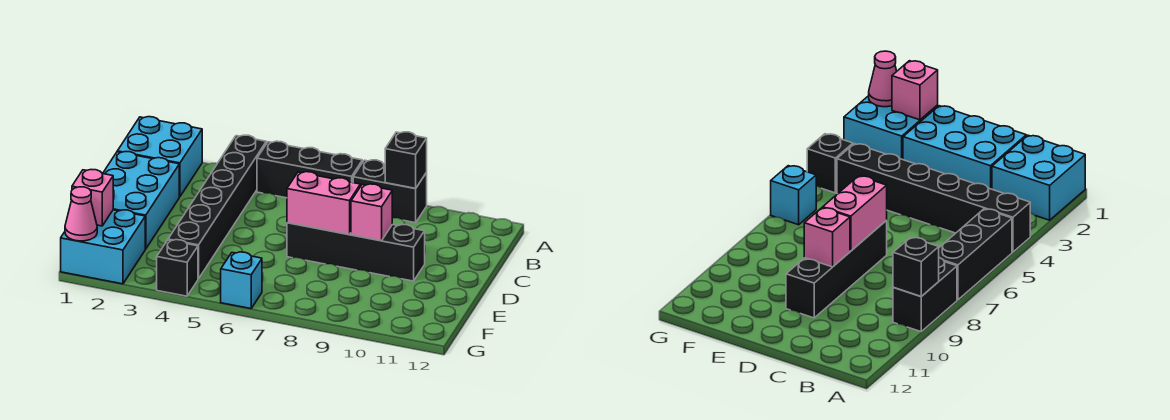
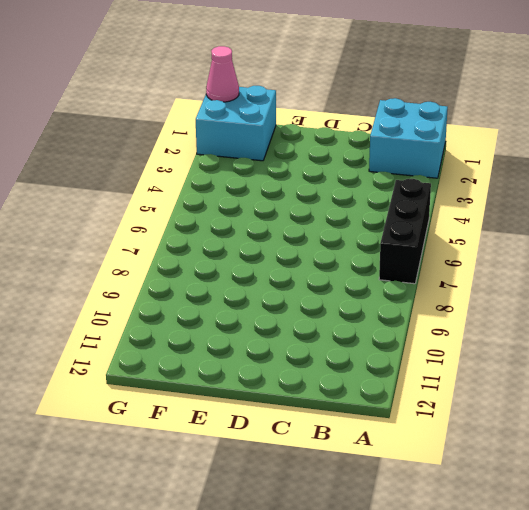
none -> black 1x6 brick [168,135,266,279]
none -> black 1x2 brick [353,160,427,223]
none -> cyan 2x3 brick [103,152,179,249]

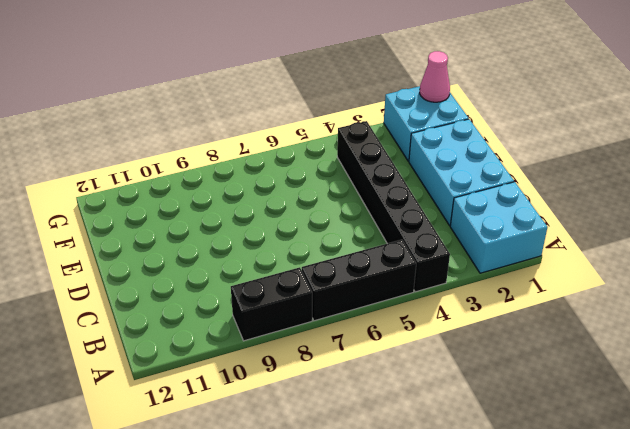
none -> black 1x4 brick [287,223,425,281]
none -> black 1x1 brick [157,240,198,296]
none -> cyan 1x1 brick [221,252,262,309]

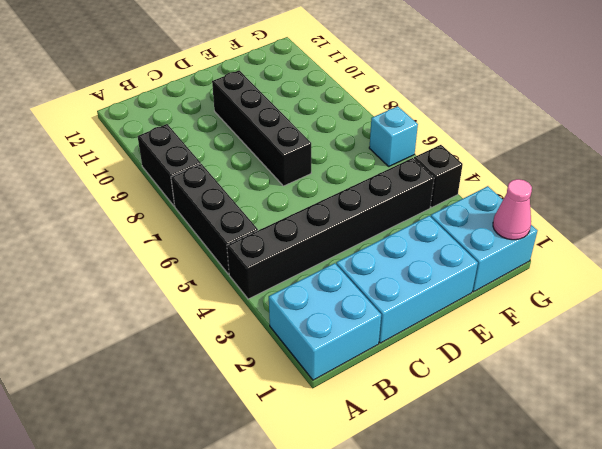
none -> black 1x1 brick [385,132,427,188]
none -> pink 1x2 brick [287,172,360,235]
none -> pink 1x1 brick [351,184,392,241]

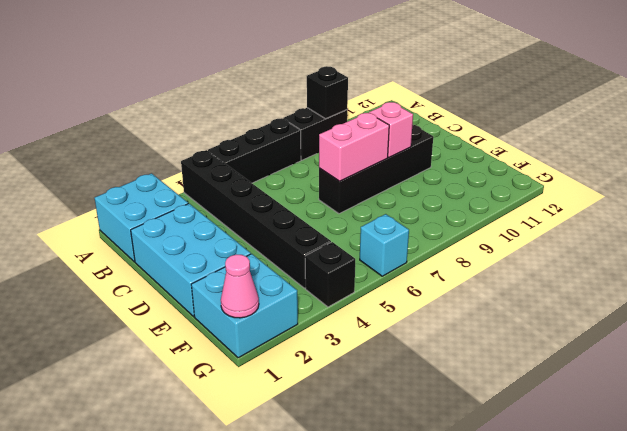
none -> pink 1x1 brick [72,170,113,226]

